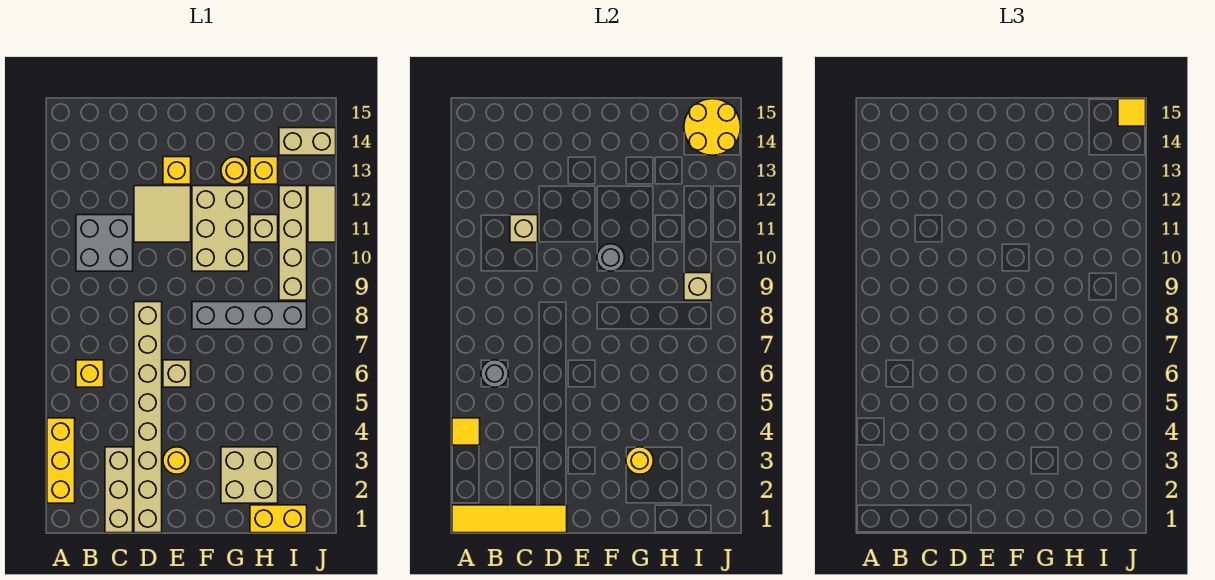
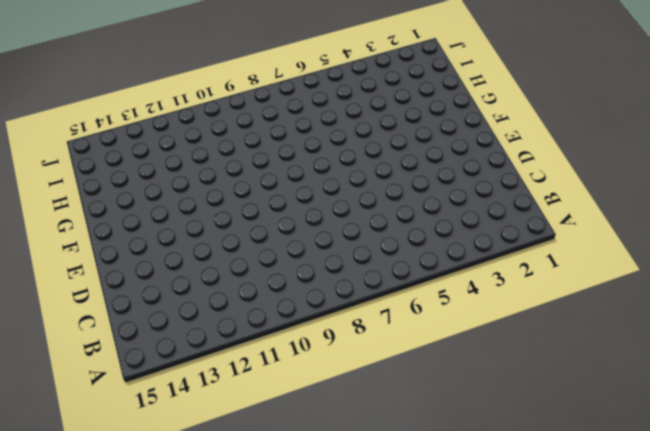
none -> yellow 1x3 brick [47,418,75,503]
none -> yellow 1x1 brick [76,360,104,387]
none -> grey 2x2 brick [76,215,133,271]

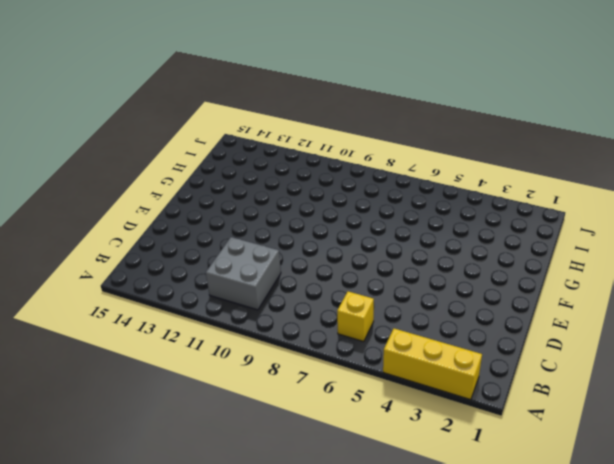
none -> tan 1x3 brick [105,447,133,533]
none -> tan 1x8 brick [134,302,162,533]
none -> tan 2x2 tile [134,186,191,242]

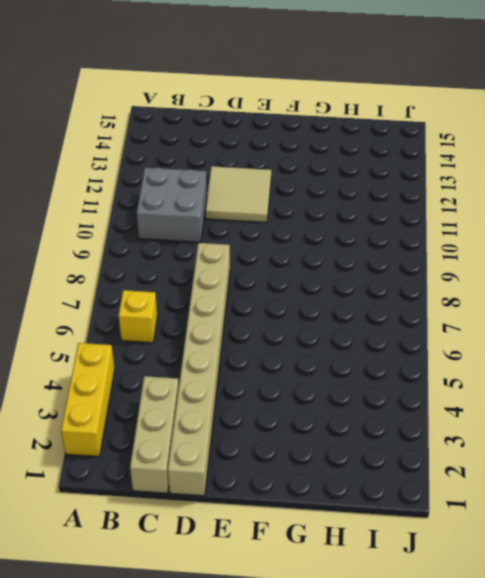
none -> yellow 1x1 round brick [163,447,191,474]
none -> tan 1x1 brick [163,360,191,387]
none -> yellow 1x1 brick [163,157,191,184]

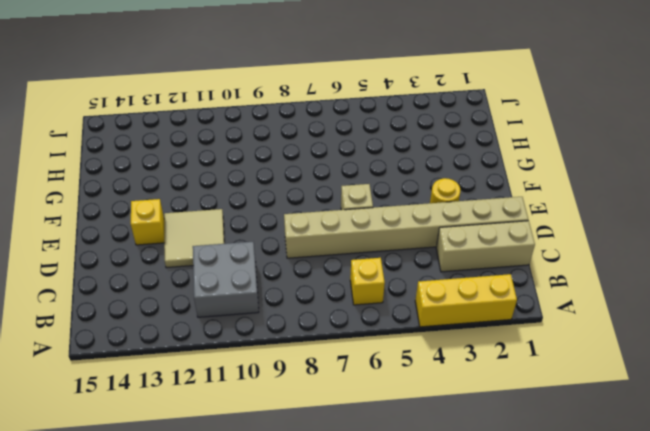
none -> grey 1x4 brick [192,302,307,329]
none -> tan 2x3 brick [192,186,249,271]
none -> tan 2x2 brick [221,447,278,503]

